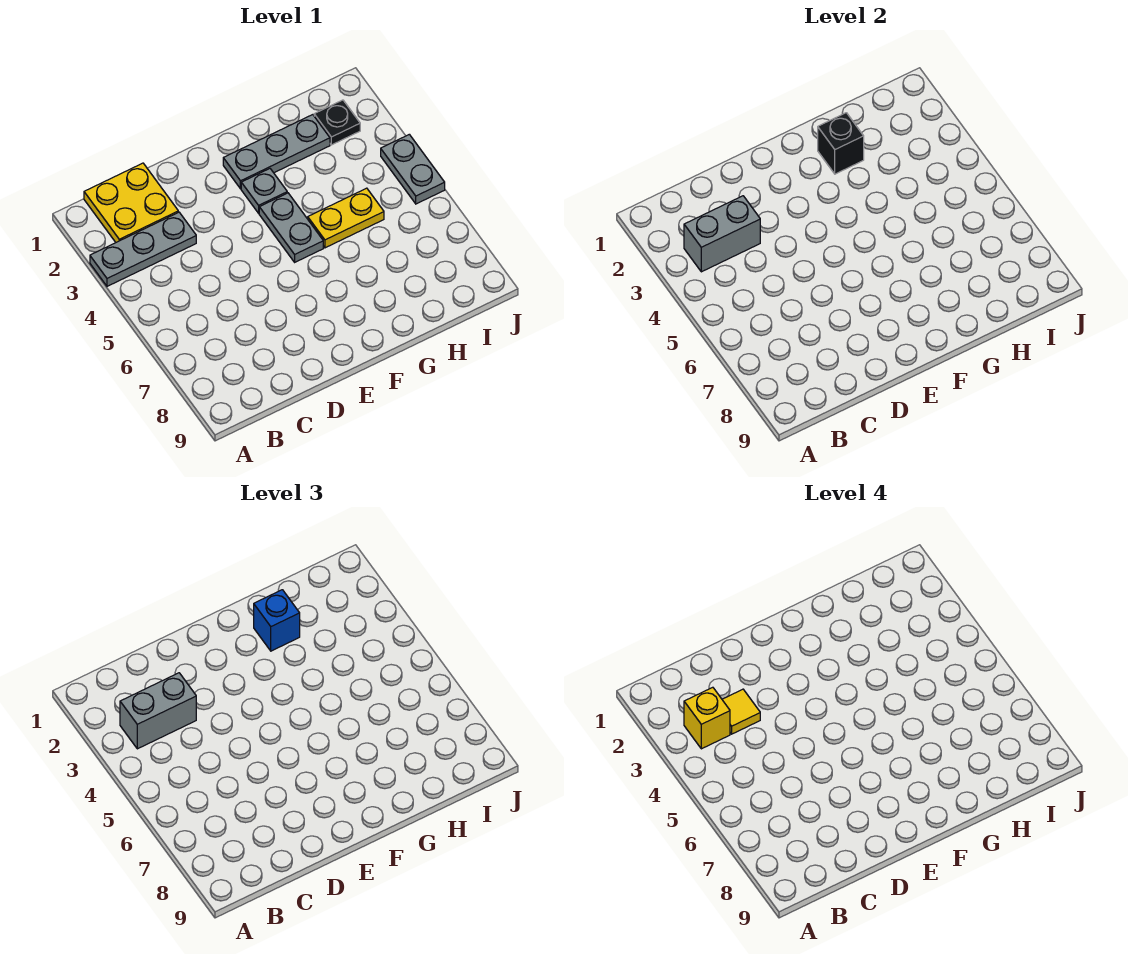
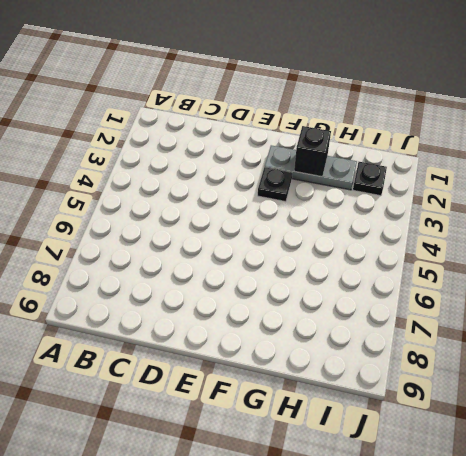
black 1x1 plate [258,167,292,202] -> grey 1x1 plate [241,169,287,213]
none -> grey 1x3 plate [90,212,196,286]
none -> yellow 2x2 plate [84,163,178,242]
none -> grey 1x2 plate [259,193,323,262]

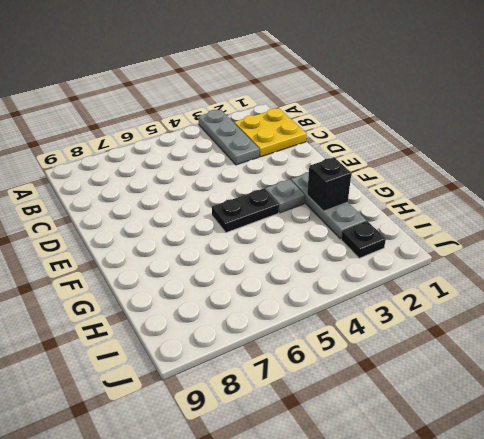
black 1x2 plate [212,188,279,233] -> grey 1x2 plate [259,193,323,262]
none -> yellow 1x2 plate [308,188,384,248]
none -> grey 1x2 plate [381,134,445,204]
none -> grey 1x2 brick [684,196,760,272]

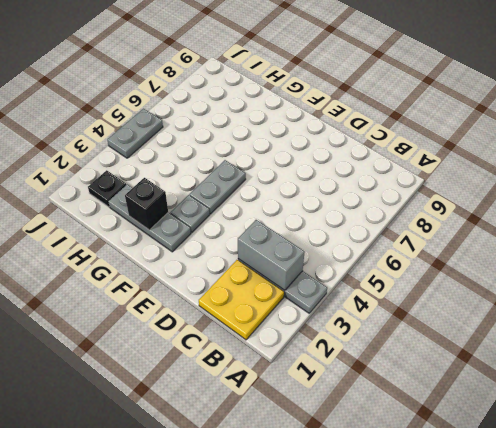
none -> yellow 1x2 plate [308,188,384,248]
none -> grey 1x2 brick [120,673,196,749]
none -> blue 1x1 brick [254,590,300,651]

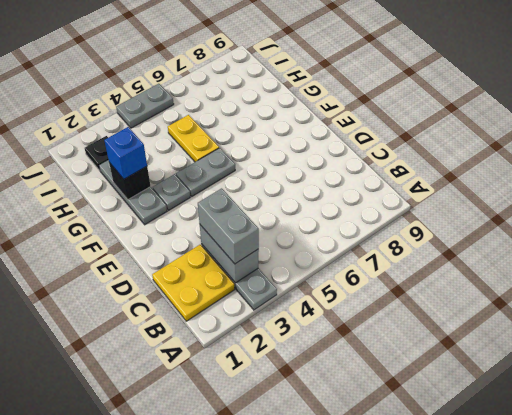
none -> yellow 1x1 brick [684,687,730,749]
none -> yellow 1x1 tile [722,689,760,734]

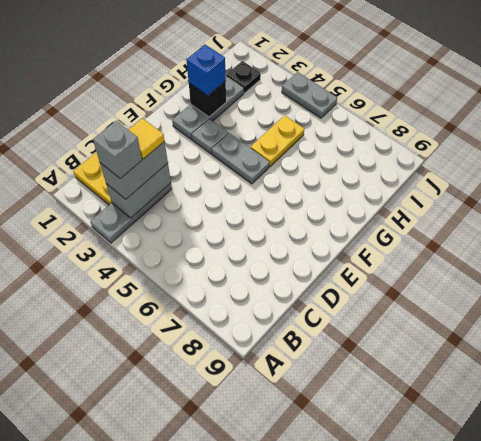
grey 1x1 brick [93,121,142,179] -> yellow 1x1 brick [684,687,730,749]

